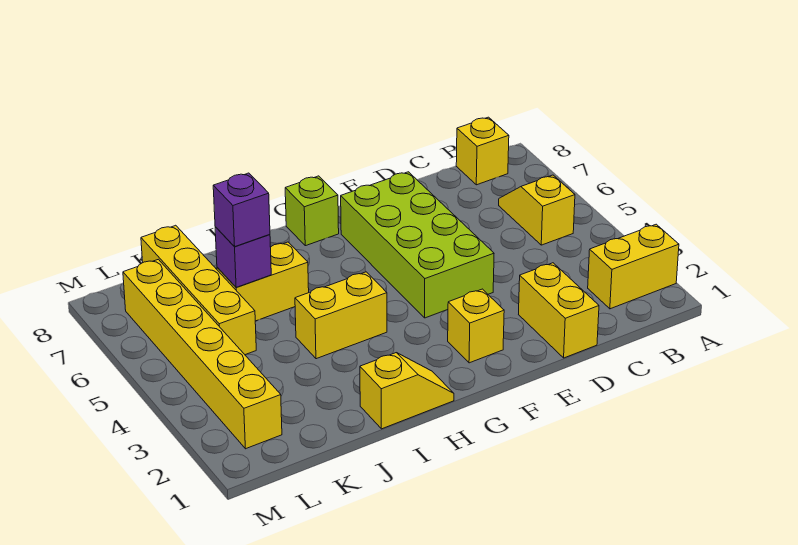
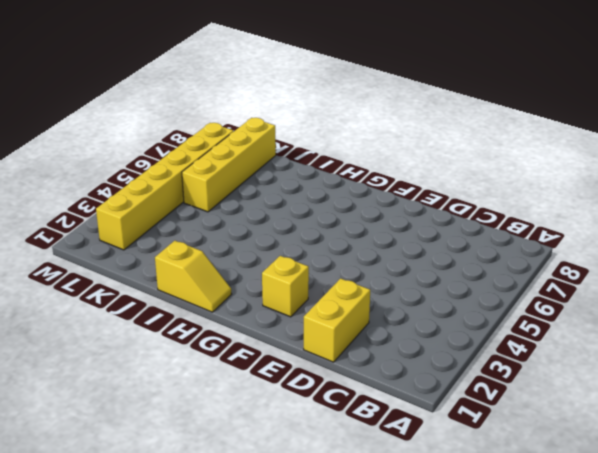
none -> yellow 1x2 brick [588,224,679,309]
none -> yellow 1x2 slope [499,175,575,245]
none -> yellow 1x1 brick [456,117,509,185]

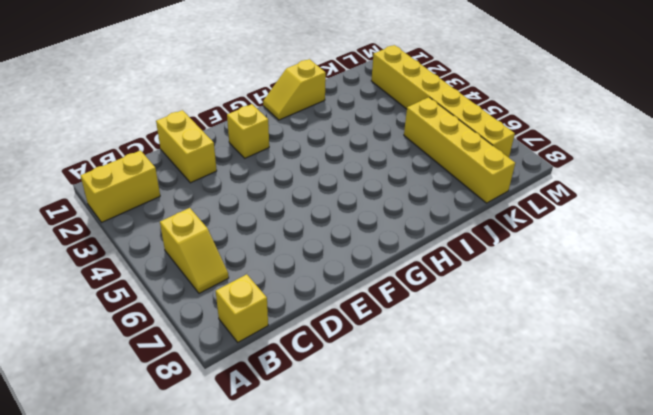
none -> lime 2x4 brick [341,172,494,318]
none -> lime 1x1 brick [285,176,339,246]
none -> yellow 1x2 brick [295,272,387,359]

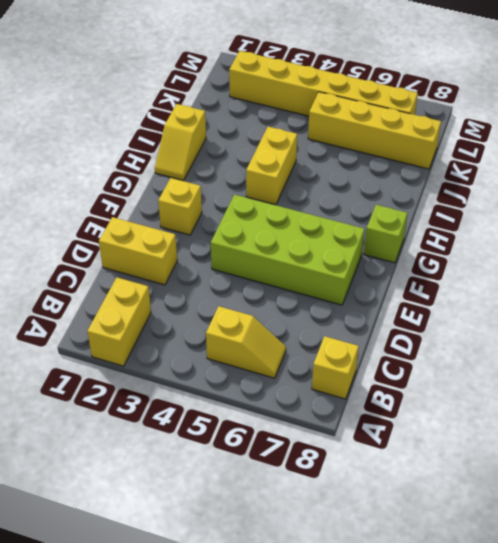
none -> yellow 1x2 brick [217,242,309,321]
none -> purple 1x1 brick [215,227,271,287]
none -> purple 1x1 brick [213,173,270,247]

